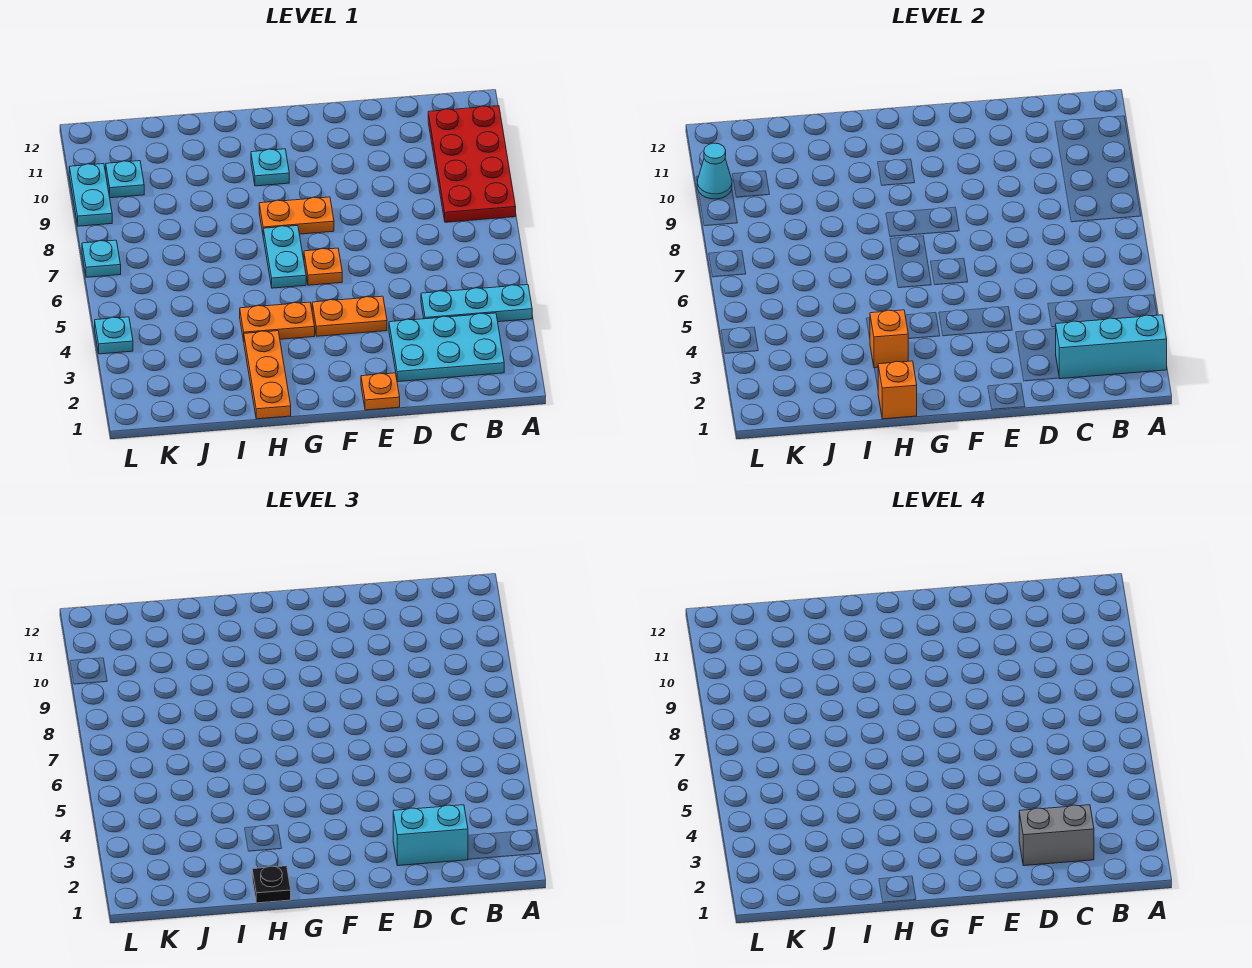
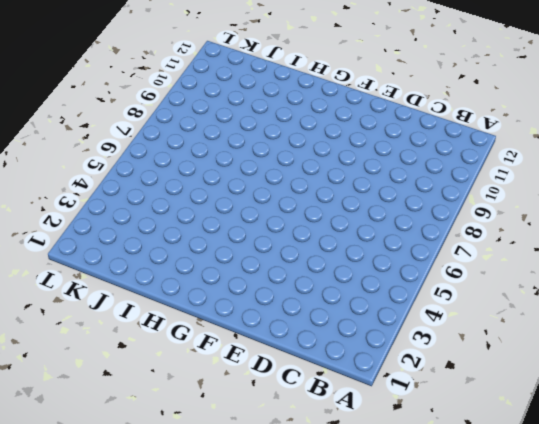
none -> cyan 1x3 plate [421,285,532,322]
none -> red 2x4 plate [428,106,516,222]
none -> cyan 2x3 plate [389,313,504,382]

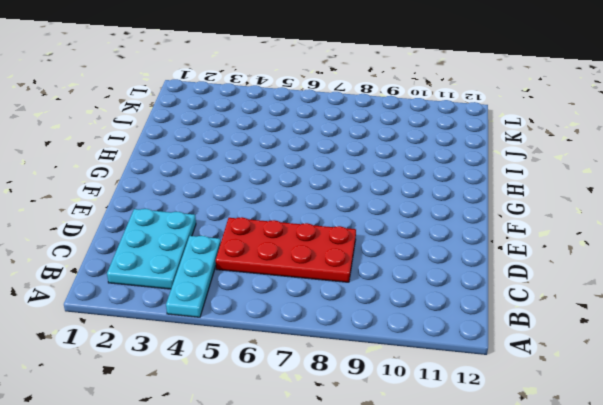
red 2x4 plate [216,217,356,282] -> red 2x4 plate moved to [428,106,516,222]
none -> orange 1x1 plate [361,373,400,410]
none -> orange 1x2 plate [312,296,387,336]
none -> orange 1x1 plate [304,248,342,285]

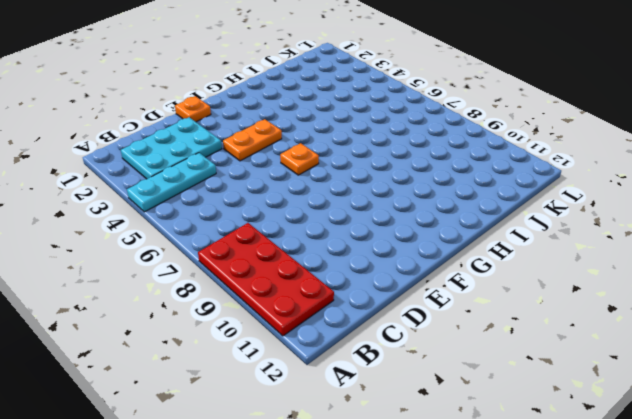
none -> orange 1x2 plate [259,197,334,234]
none -> orange 1x2 plate [240,302,315,341]
none -> cyan 1x2 plate [263,226,306,288]

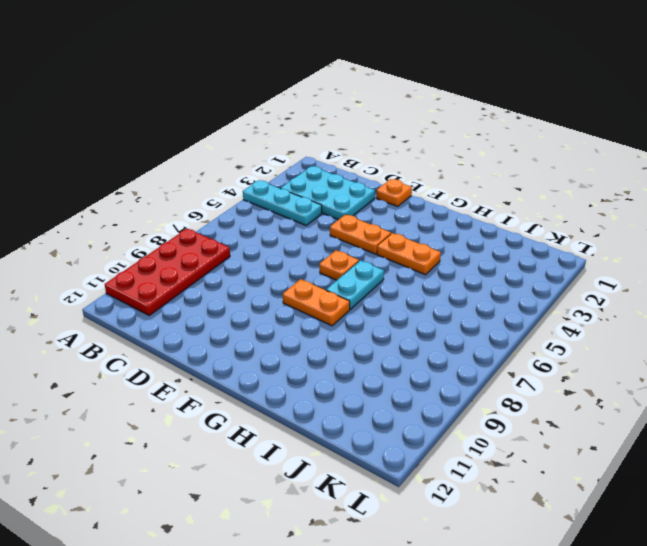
none -> cyan 1x1 plate [251,149,289,186]
none -> orange 1x3 plate [244,331,291,419]
none -> cyan 1x1 plate [106,161,144,198]

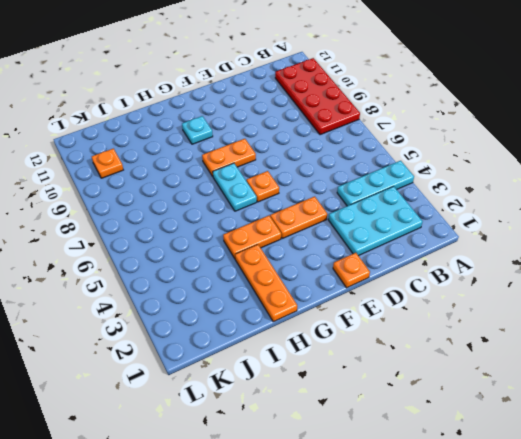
orange 1x1 plate [92,149,123,178] -> cyan 1x1 plate [106,161,144,198]
none -> cyan 1x1 plate [95,317,133,354]
none -> cyan 1x1 plate [82,240,121,277]
none -> cyan 1x2 plate [69,164,112,226]

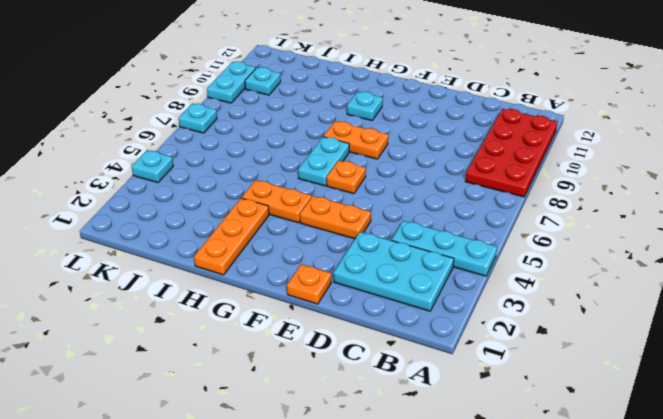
none -> cyan 1x3 brick [1056,315,1167,379]
none -> orange 1x1 brick [878,361,917,419]
none -> orange 1x1 brick [870,310,909,368]

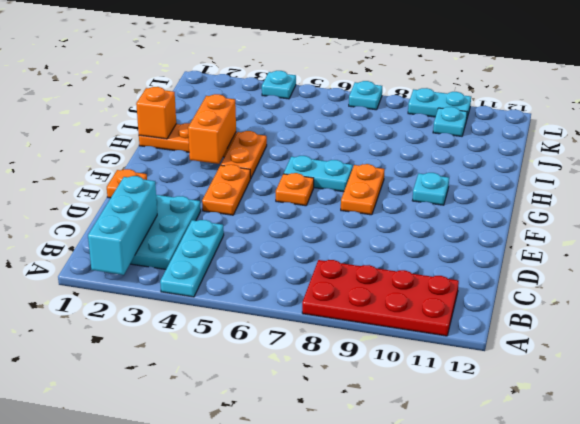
orange 1x2 brick [188,94,236,164] -> orange 1x1 brick [870,310,909,368]
none -> cyan 1x1 cone [697,143,732,199]
none -> cyan 1x2 brick [393,805,468,866]
none -> black 1x1 plate [252,866,291,903]

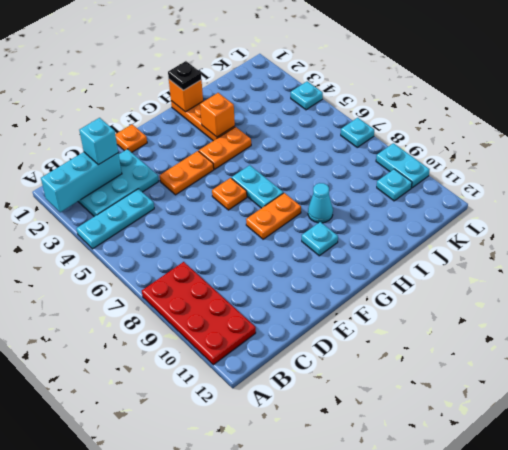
cyan 1x1 brick [79,118,118,165] -> cyan 1x2 brick [393,805,468,866]
cyan 1x1 cone [308,183,333,223] -> cyan 1x1 cone moved to [697,143,732,199]
none -> grey 1x2 brick [1019,805,1094,866]

